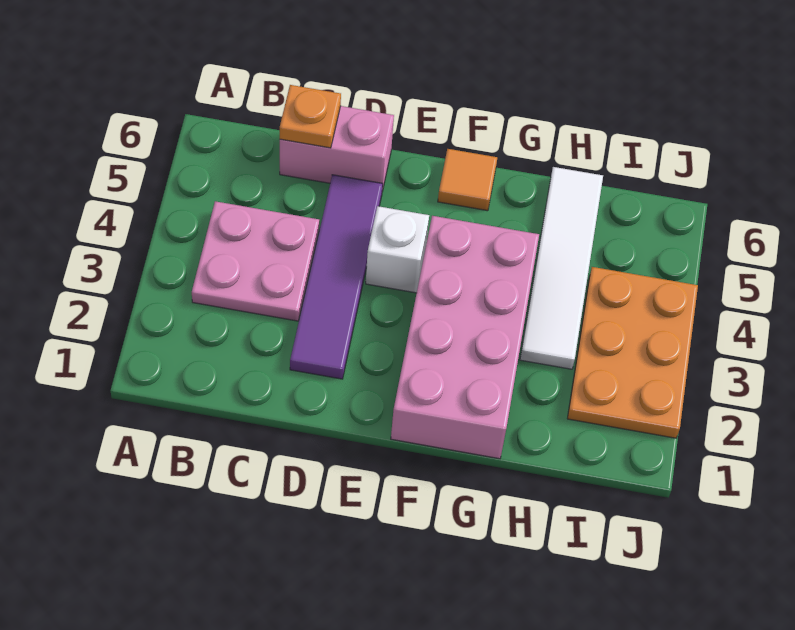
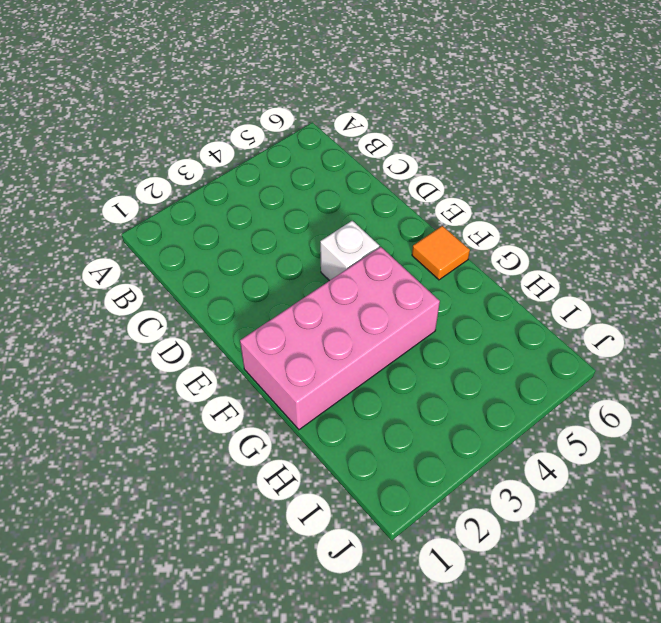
none -> pink 2x2 plate [192,201,319,321]
none -> pink 1x2 brick [280,106,394,191]

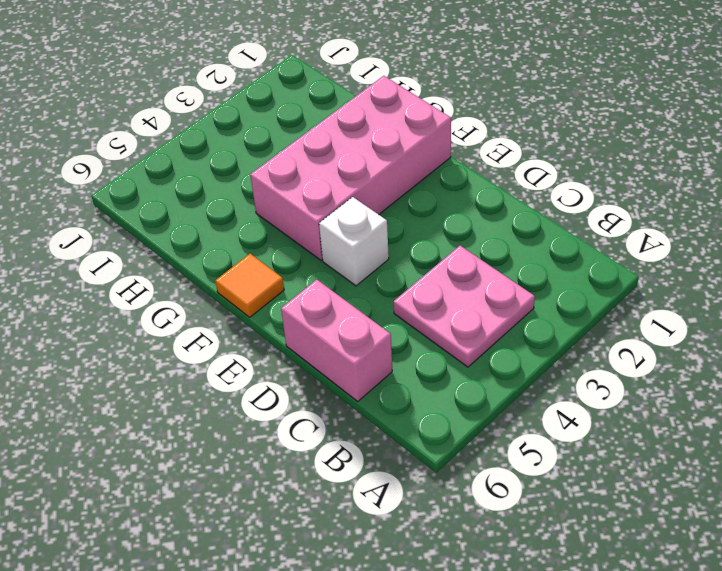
none -> purple 1x4 tile [290,175,383,379]
none -> white 1x4 tile [520,167,603,369]

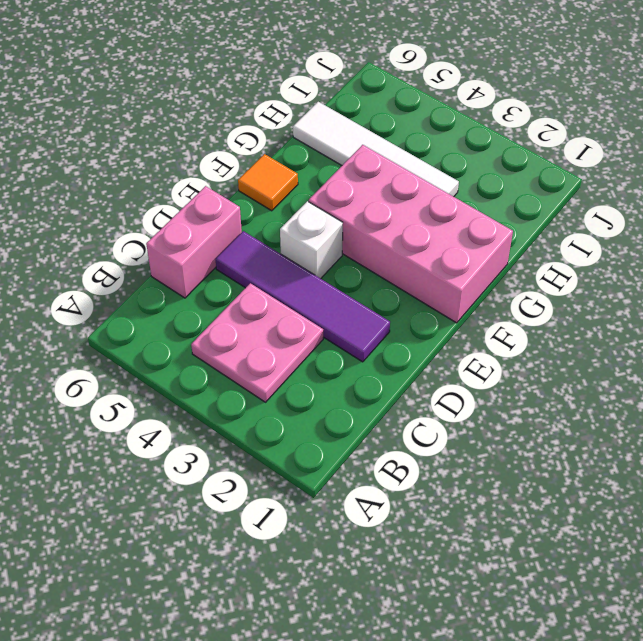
none -> orange 2x3 plate [567,267,698,438]
none -> orange 1x1 plate [280,85,341,148]

